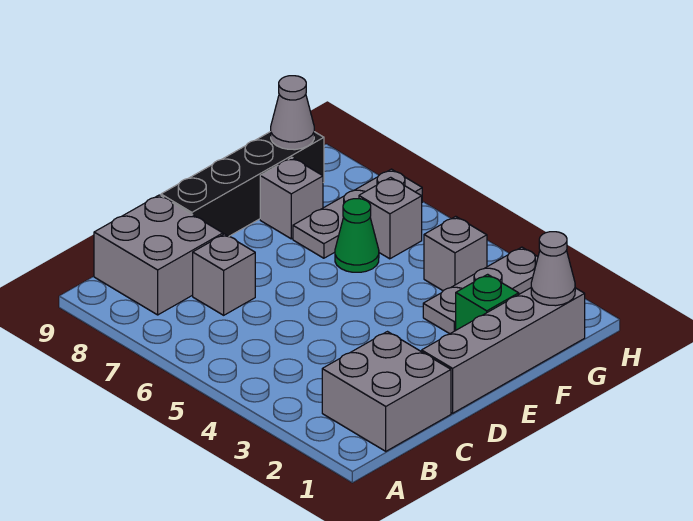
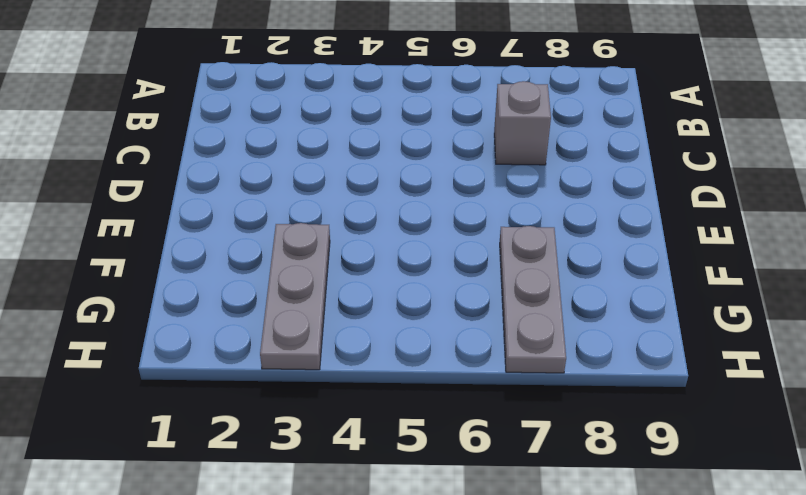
none -> grey 2x2 brick [322,332,451,451]
none -> grey 2x2 brick [94,195,223,315]
none -> grey 1x4 brick [422,288,585,413]

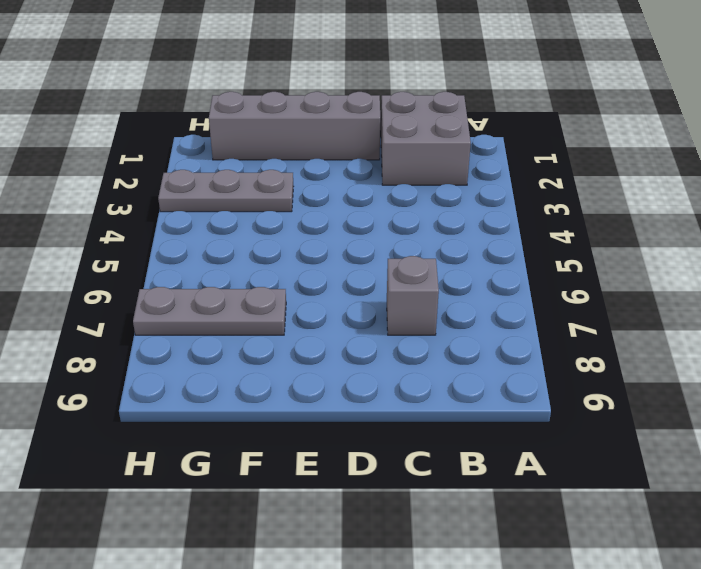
none -> grey 2x2 brick [94,195,223,315]
none -> black 1x4 brick [161,132,324,236]
none -> green 1x1 brick [456,274,519,330]

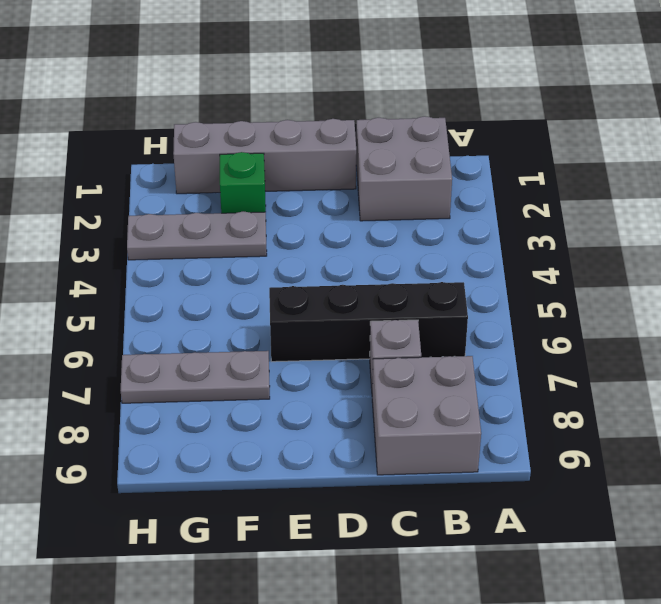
black 1x4 brick [269,282,468,362] -> black 1x4 brick moved to [161,132,324,236]
none -> green 1x1 cone [335,199,379,272]
none -> grey 1x1 brick [260,158,323,239]
none -> grey 1x1 brick [424,216,487,291]

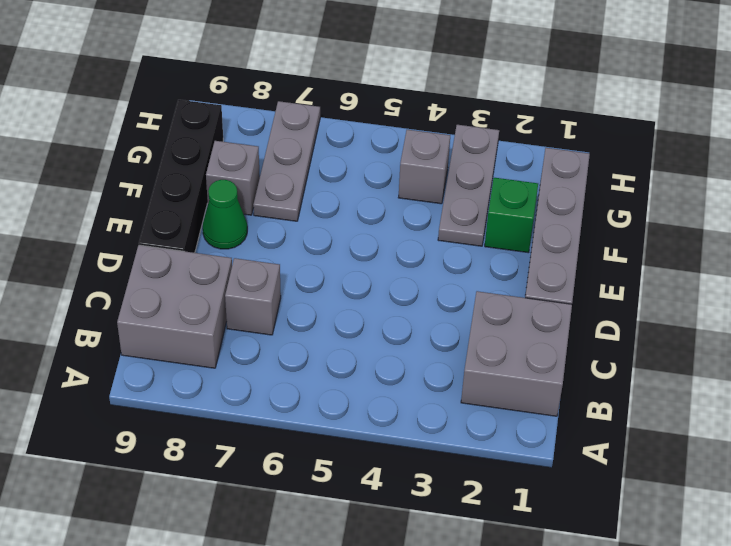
green 1x1 cone [203,180,247,249] -> green 1x1 cone moved to [335,199,379,272]
none -> grey 1x1 brick [359,177,422,259]
none -> grey 1x1 cone [531,232,575,306]
none -> grey 1x1 cone [271,76,314,150]

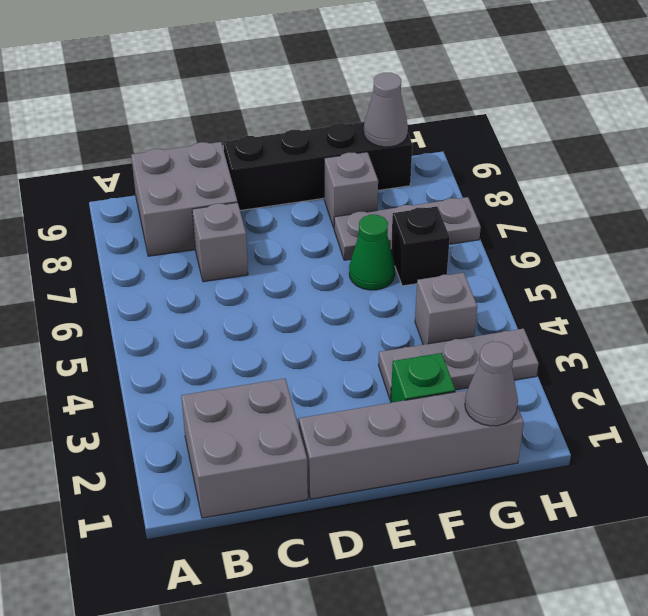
black 1x1 brick [391,207,450,286] -> grey 1x1 brick [359,177,422,259]

